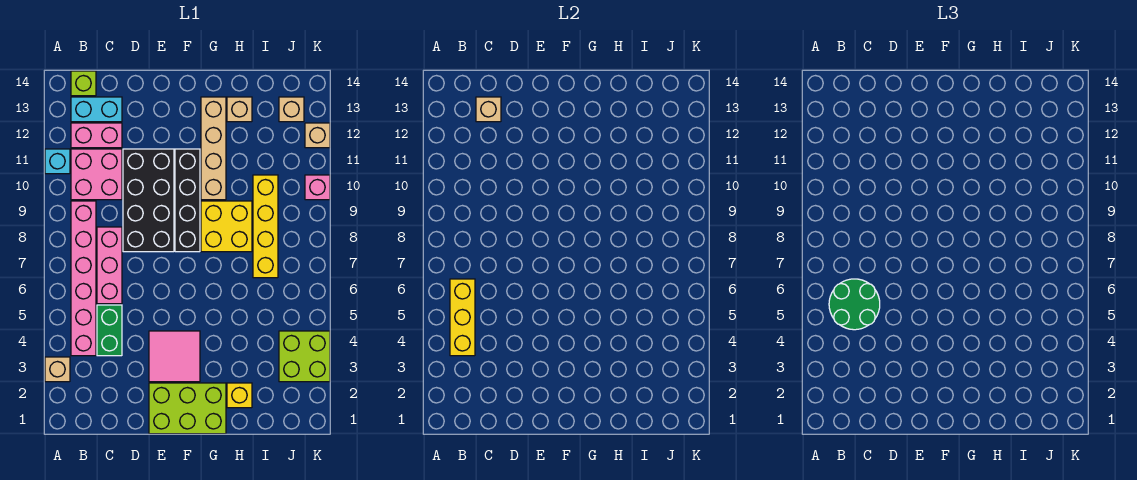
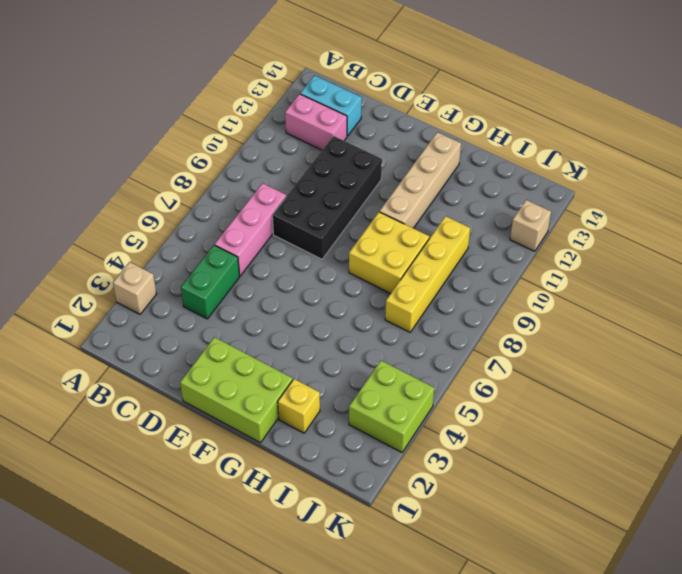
none -> cyan 1x1 brick [45,149,70,174]
none -> pink 1x6 brick [71,201,96,356]
none -> pink 2x2 brick [71,149,122,200]

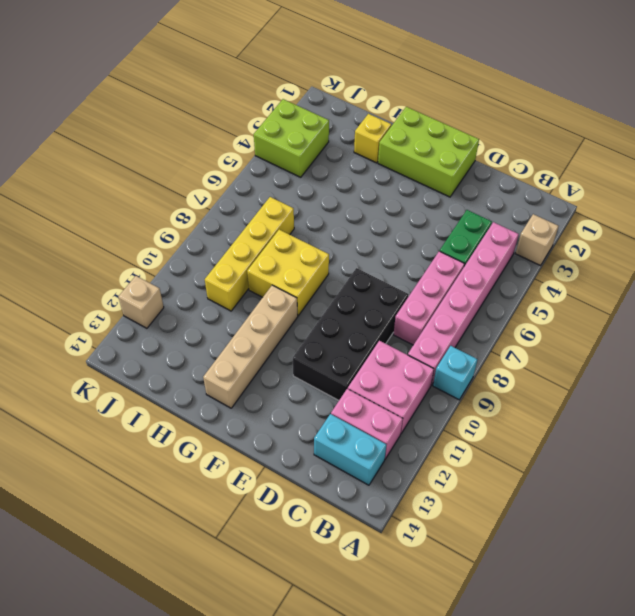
cyan 1x1 brick [433,346,478,400] -> cyan 1x1 brick moved to [45,149,70,174]
none -> lime 1x1 brick [71,71,96,96]
none -> pink 2x2 tile [149,331,200,382]
none -> black 1x4 brick [175,149,200,252]

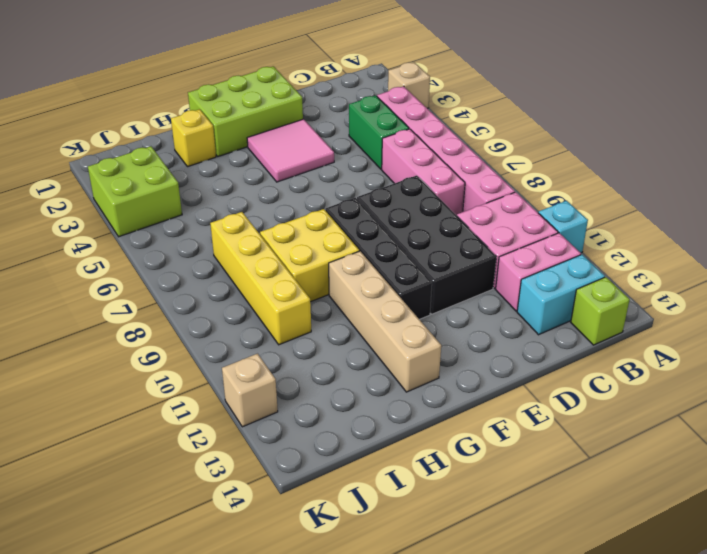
none -> tan 1x1 brick [227,97,252,122]
none -> tan 1x1 brick [279,97,304,122]
none -> pink 1x1 brick [305,175,330,200]

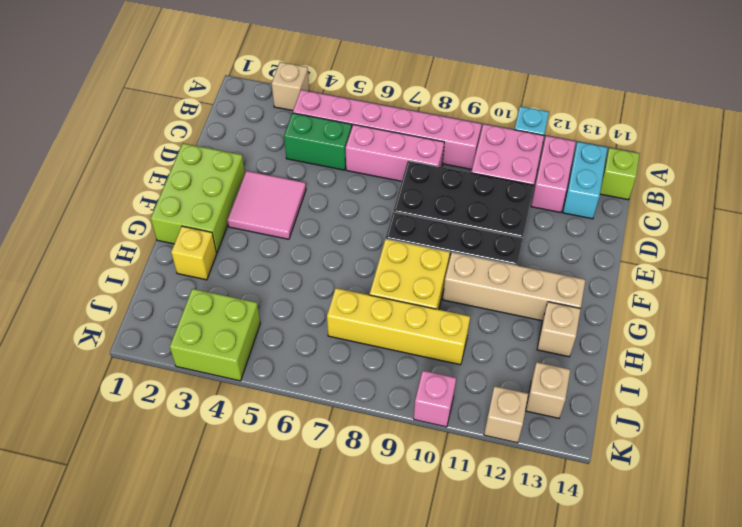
none -> yellow 1x3 brick [450,279,475,356]
none -> tan 1x1 brick [476,97,501,122]
none -> green 2x2 round brick [829,279,880,330]

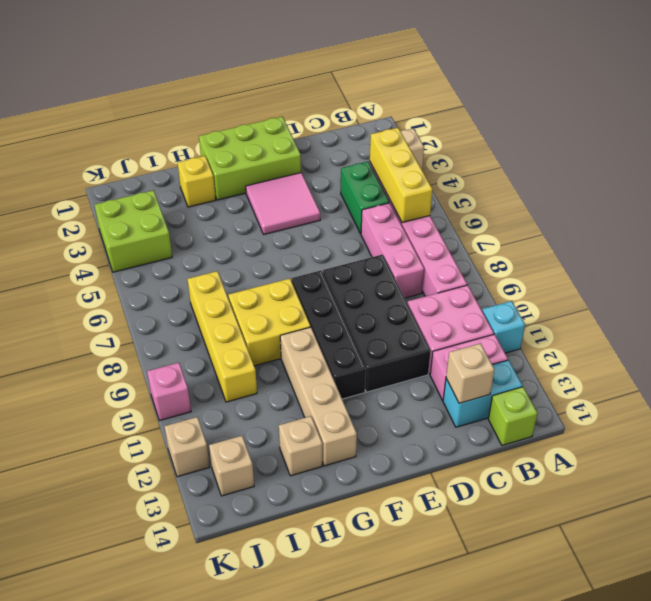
none -> green 2x2 round brick [829,279,880,330]

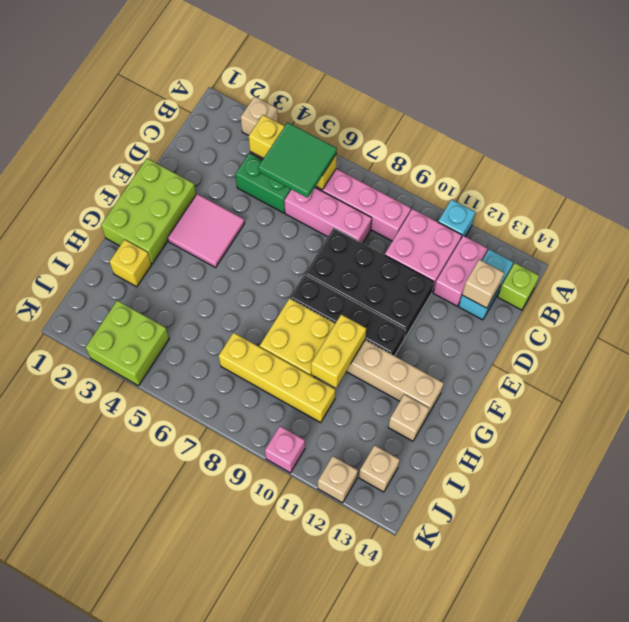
green 2x2 tile [258,122,337,198] -> green 2x2 round brick [829,279,880,330]
yellow 1x2 brick [311,315,366,388] -> none

